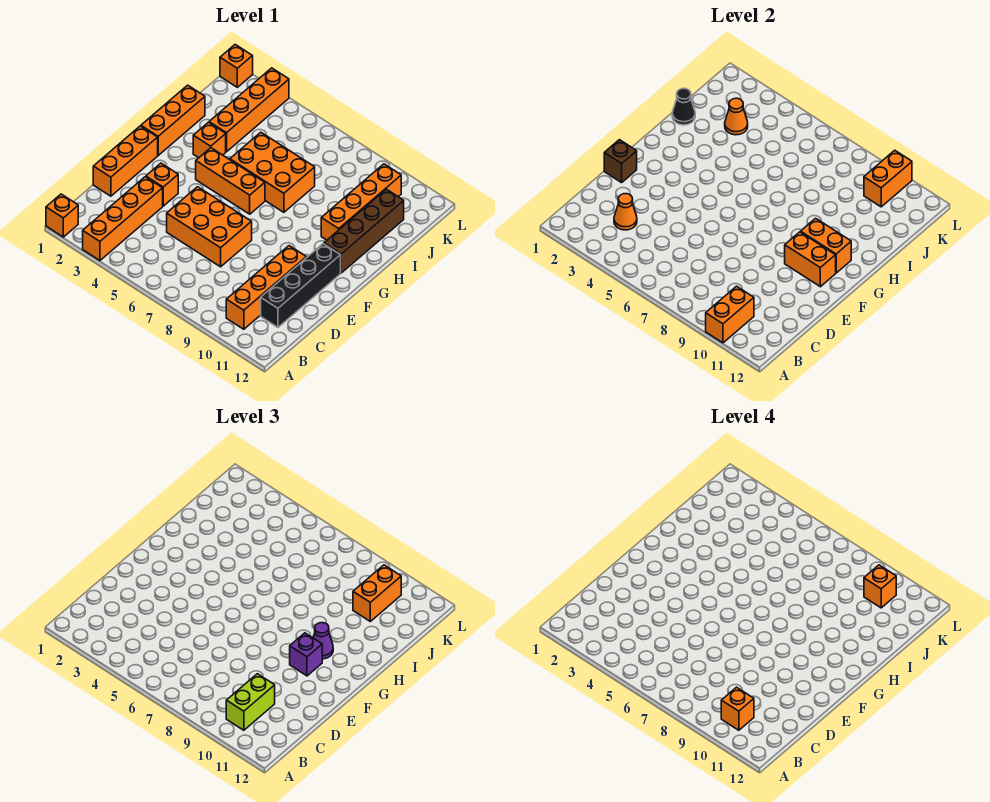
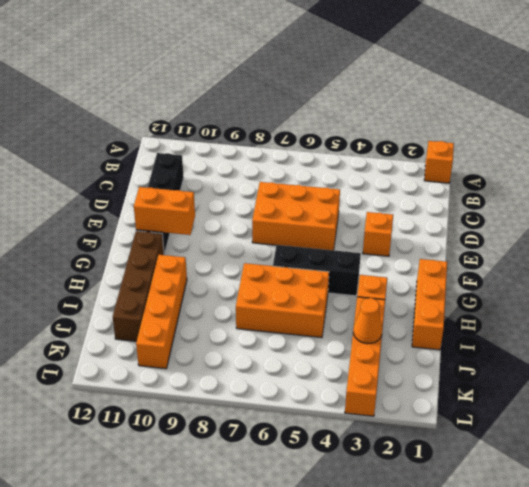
black 1x3 brick [273,245,361,296] -> orange 1x3 brick [196,148,265,214]
none -> orange 1x4 brick [83,177,163,260]
none -> orange 1x4 brick [226,246,306,329]
none -> orange 1x3 brick [93,126,158,196]

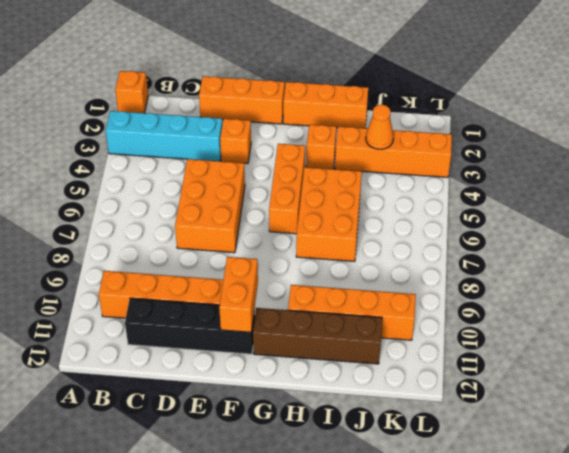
cyan 1x4 brick [106,111,222,161] -> orange 1x4 brick [83,177,163,260]
none -> orange 1x1 brick [220,45,253,87]
none -> orange 1x2 brick [706,286,754,343]
none -> orange 1x1 cone [614,194,637,230]

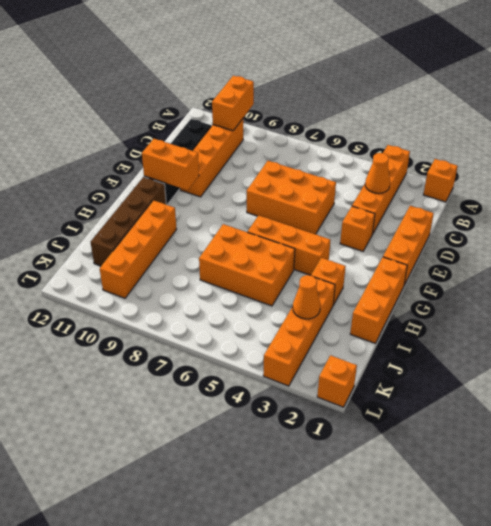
none -> brown 1x1 brick [604,140,637,183]
none -> orange 1x2 brick [801,218,851,273]
none -> black 1x1 cone [672,88,695,125]

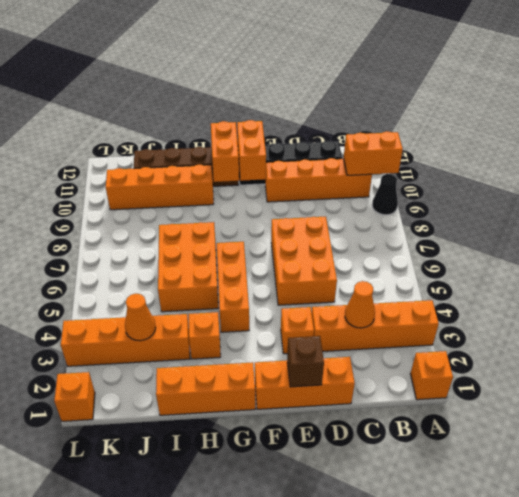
black 1x1 cone [372,174,398,215] -> black 1x1 cone moved to [672,88,695,125]
none -> orange 1x2 brick [864,150,912,207]
none -> lime 1x2 brick [226,674,275,730]
none -> purple 1x1 brick [290,633,322,676]

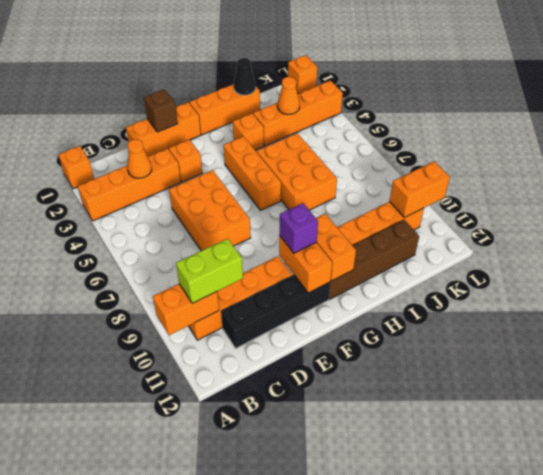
none -> purple 1x1 cone [313,623,333,659]
none -> orange 1x2 brick [353,565,401,621]
none -> orange 1x1 brick [721,687,754,730]

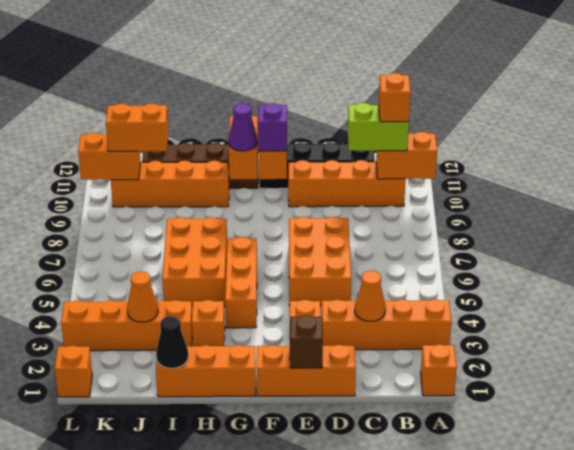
none -> orange 1x1 brick [864,565,896,608]

